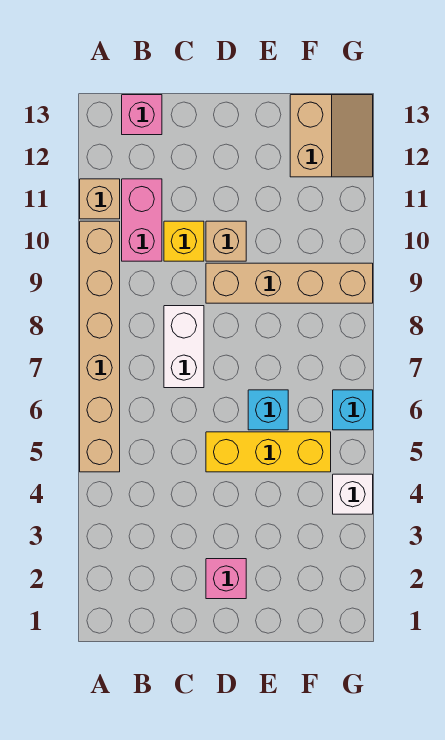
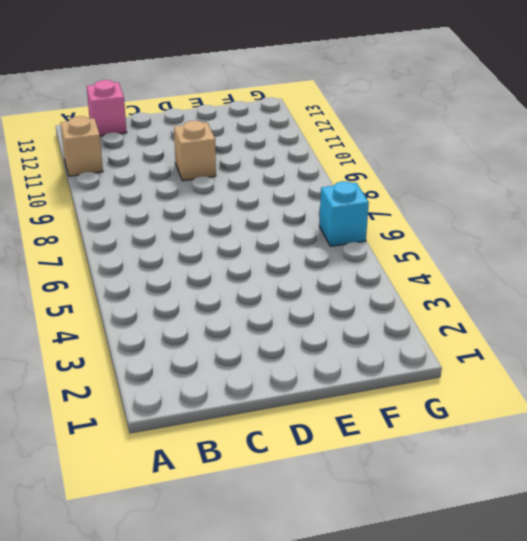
none -> tan 1x6 brick [80,221,120,472]
none -> pink 1x2 brick [122,179,162,261]
none -> white 1x2 brick [164,306,204,388]

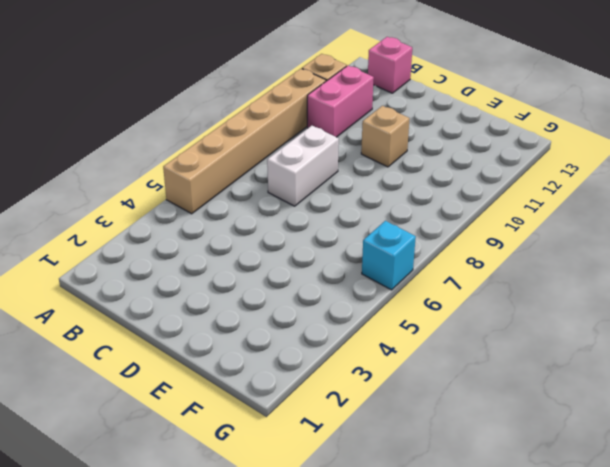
none -> yellow 1x1 brick [164,221,204,261]
none -> pink 1x1 brick [206,559,246,599]
none -> yellow 1x3 brick [206,432,331,472]

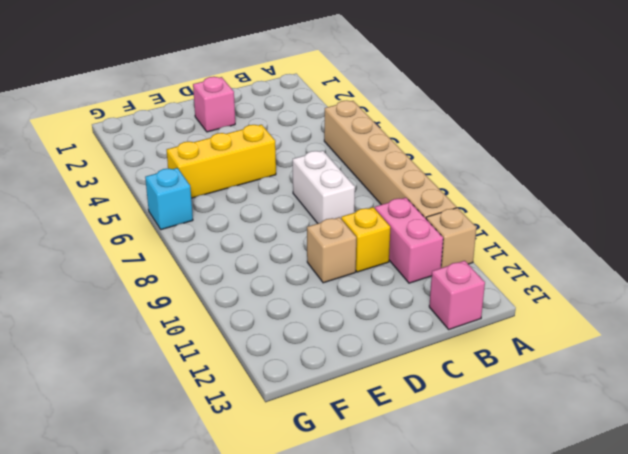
none -> tan 1x4 brick [206,263,373,303]
none -> cyan 1x1 brick [248,390,288,430]
none -> tan 2x2 slope [290,95,373,177]

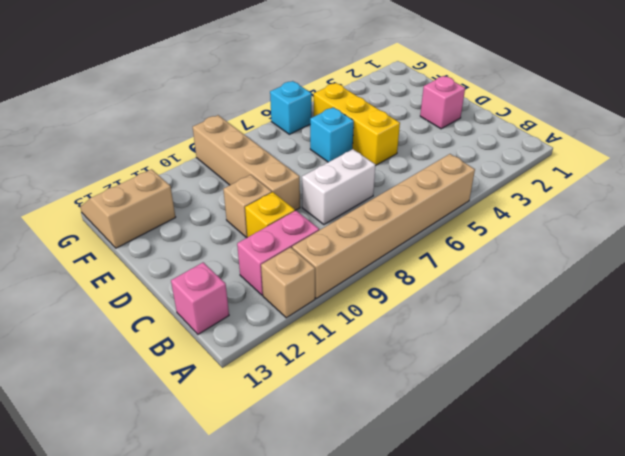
none -> white 1x1 brick [333,474,373,514]

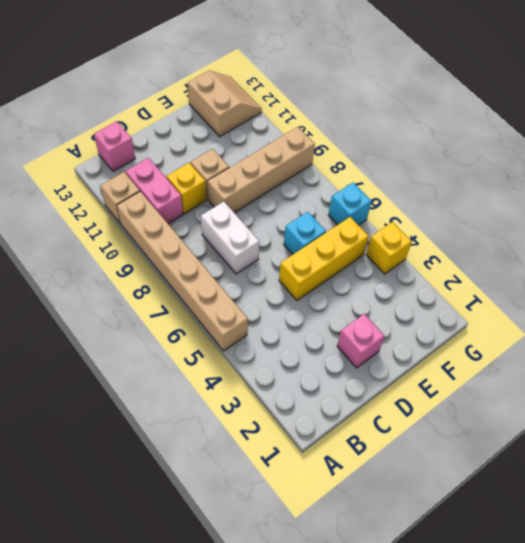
yellow 1x1 brick [366,222,412,274] -> white 1x1 brick [333,474,373,514]

